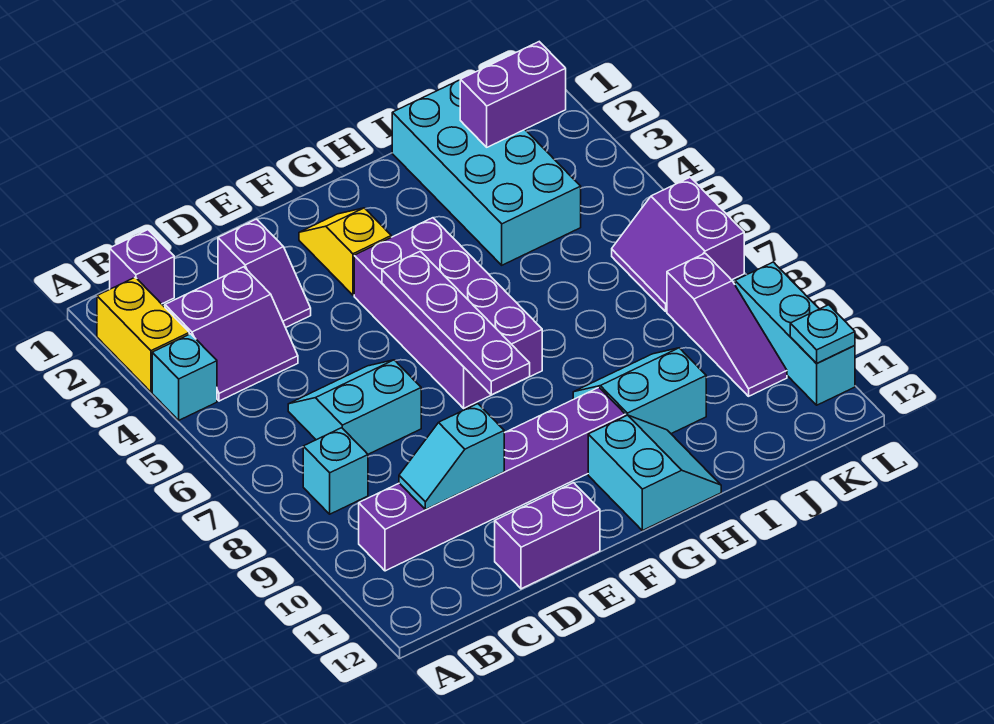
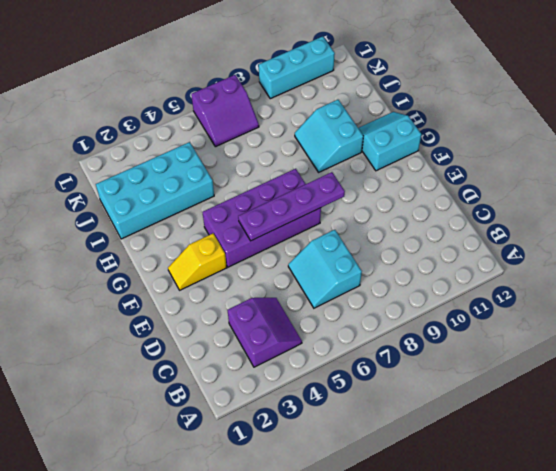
none -> yellow 1x2 brick [97,277,189,392]
none -> cyan 1x1 brick [152,334,217,420]
none -> purple 1x1 brick [110,230,174,304]

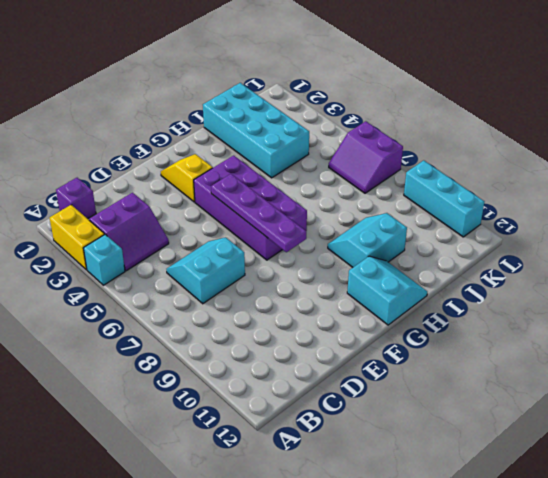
none -> cyan 1x1 brick [303,428,368,514]
none -> purple 1x6 brick [359,388,625,571]
none -> purple 1x2 slope [218,219,311,328]

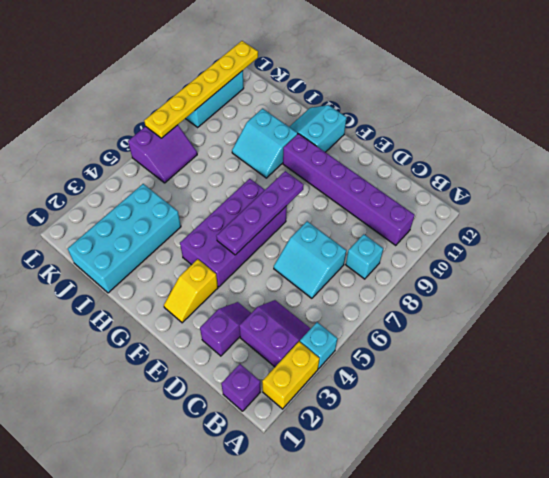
yellow 1x6 plate [144,41,258,138] -> cyan 1x1 plate [790,305,855,363]
none -> purple 1x2 brick [495,483,600,589]
none -> purple 1x3 slope [667,253,787,396]
none -> cyan 1x2 slope [399,404,504,510]

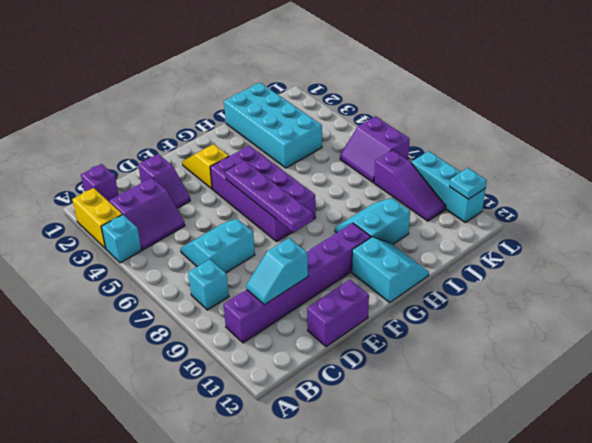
none -> purple 1x2 brick [460,42,566,147]

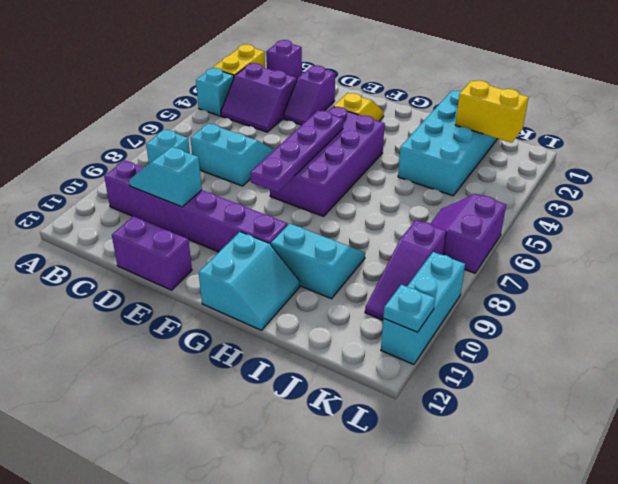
yellow 1x2 brick [455,81,529,143] -> purple 1x2 brick [460,42,566,147]

